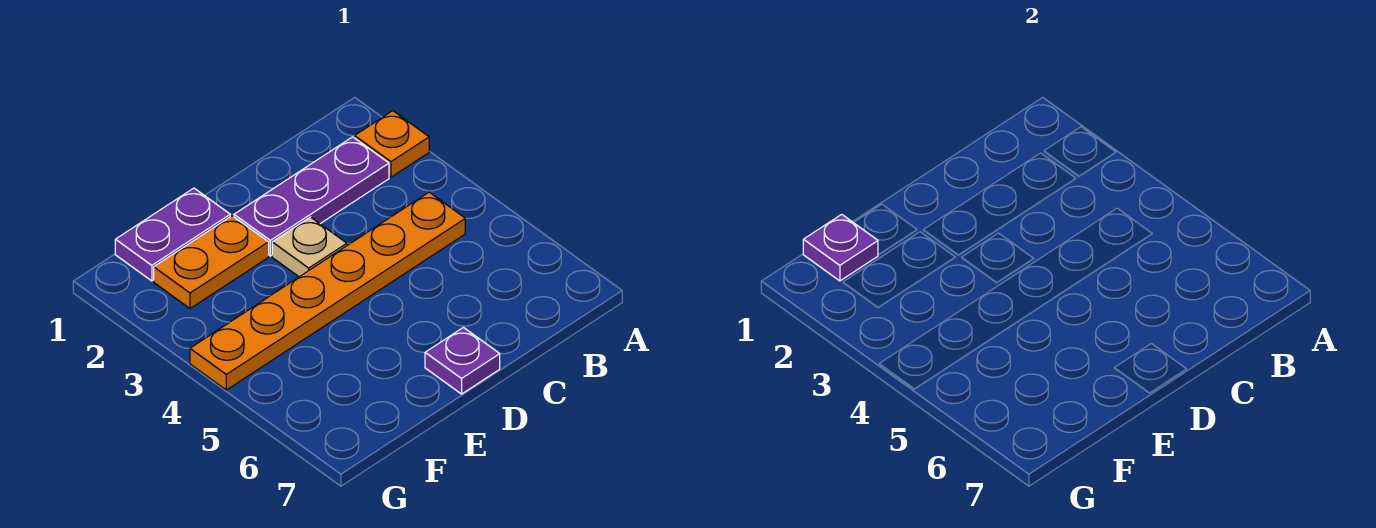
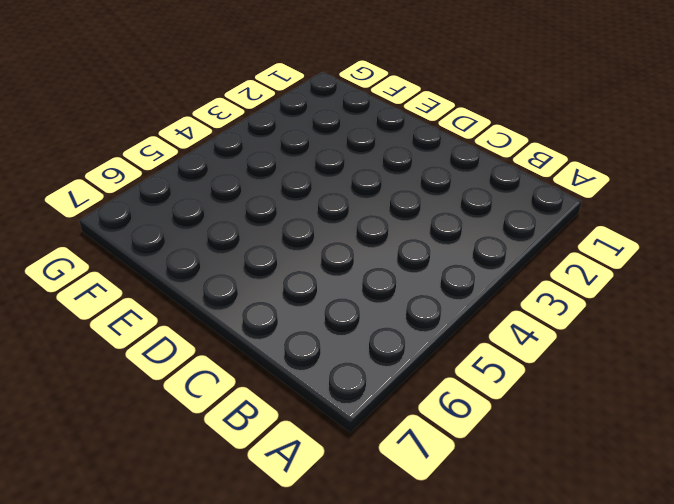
none -> orange 1x1 plate [355,111,429,177]
none -> purple 1x3 plate [234,137,389,256]

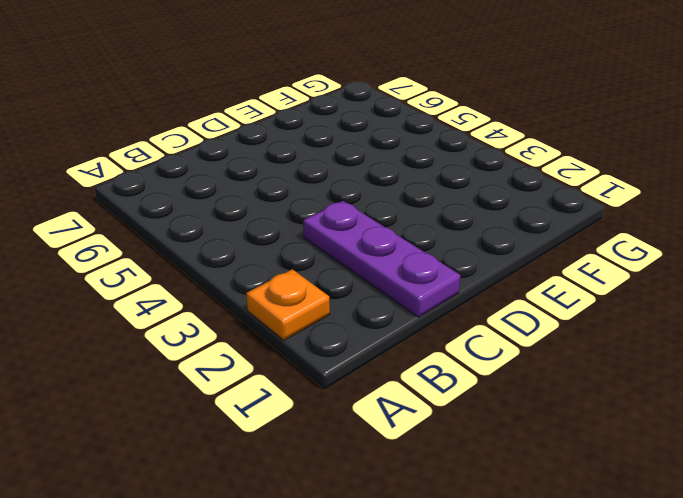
purple 1x3 plate [303,201,460,317] -> purple 1x3 plate turned to [234,137,389,256]
none -> orange 1x6 plate [190,192,465,390]
none -> tan 1x1 plate [272,217,347,277]

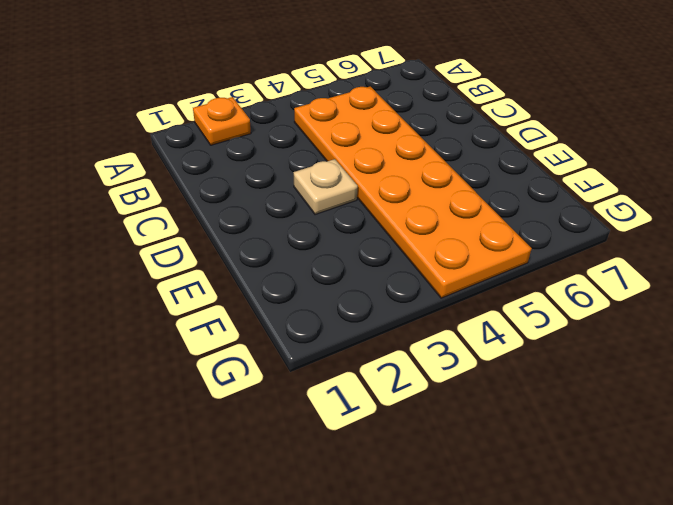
orange 2x6 plate [294,86,532,298] -> orange 1x6 plate [190,192,465,390]
none -> purple 1x3 plate [234,137,389,256]
none -> purple 1x1 plate [425,328,500,394]

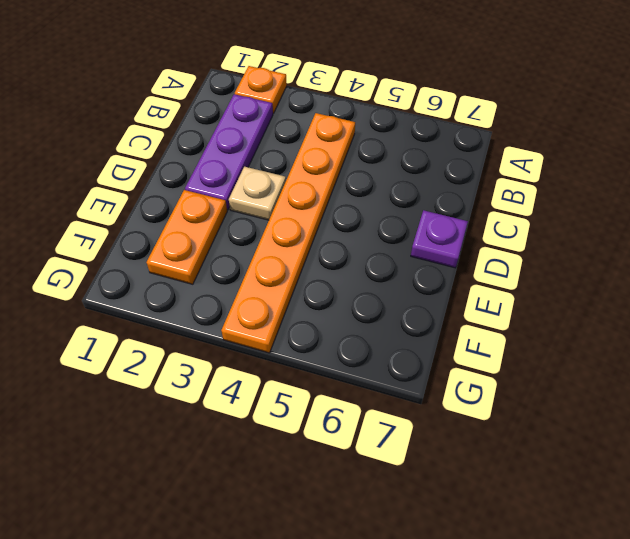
none -> purple 1x2 plate [115,188,230,281]
none -> purple 1x1 plate [803,214,878,281]

